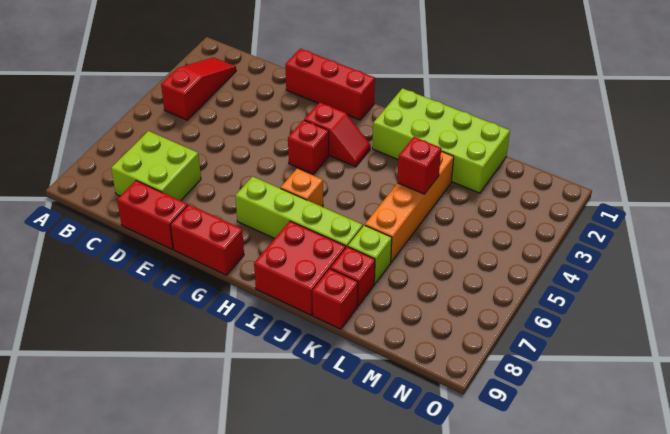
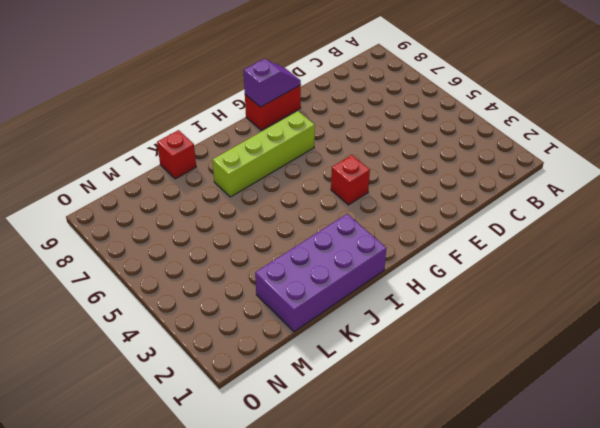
purple 1x2 slope [244,59,301,107] -> none
purple 2x4 brick [255,214,386,332] -> lime 2x4 brick [372,88,510,193]
none -> red 1x3 slope [161,57,236,120]
none -> lime 2x2 brick [111,131,201,201]
none -> red 1x2 brick [117,181,188,250]

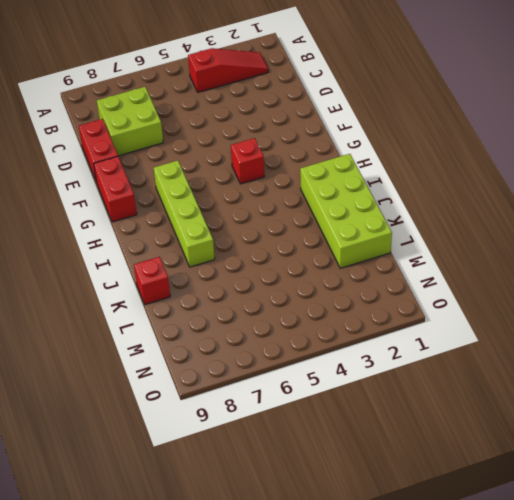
none -> red 1x3 brick [285,49,375,120]
none -> red 1x2 slope [304,102,371,167]
none -> orange 1x1 brick [281,169,323,207]

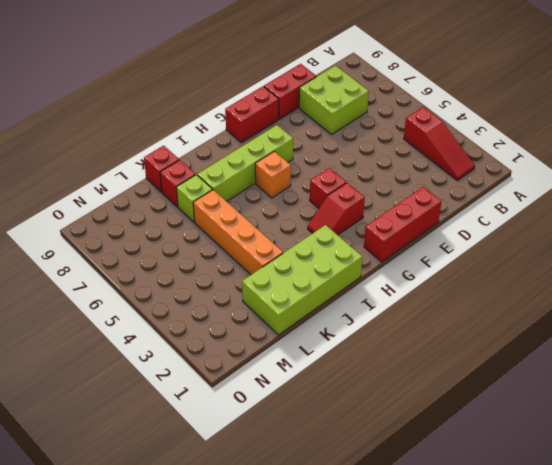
none -> red 2x2 brick [254,221,346,315]
none -> red 1x1 brick [397,137,441,194]

